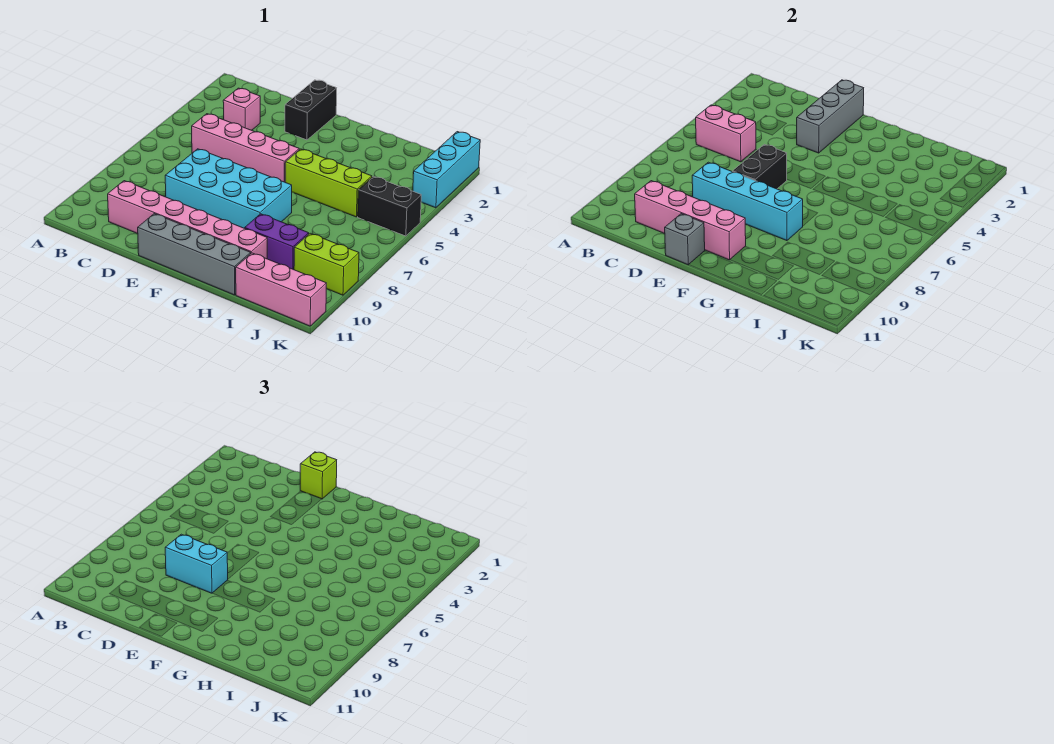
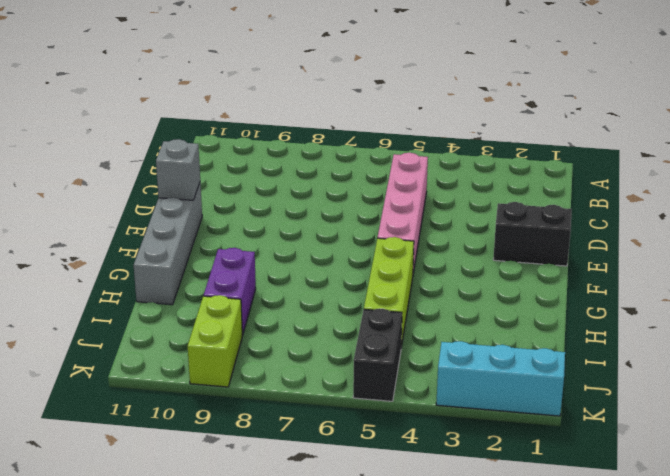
none -> pink 1x1 brick [223,88,260,130]
none -> pink 1x6 brick [108,181,267,259]
none -> cyan 2x4 brick [165,149,292,228]

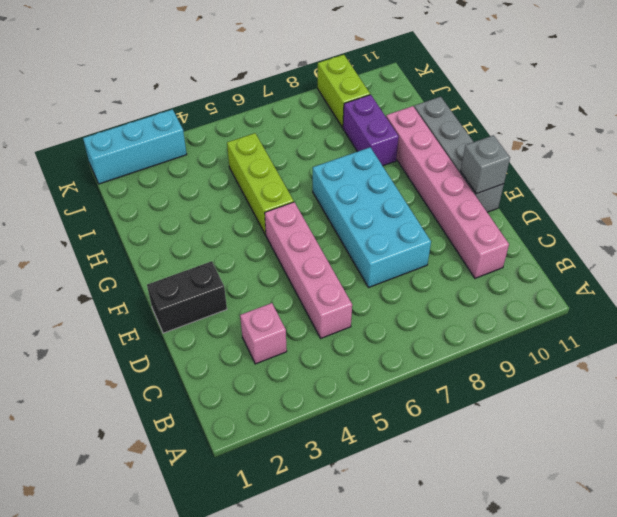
none -> pink 1x3 brick [236,253,326,326]
none -> black 1x2 brick [358,176,421,236]
none -> pink 1x2 brick [696,105,756,162]

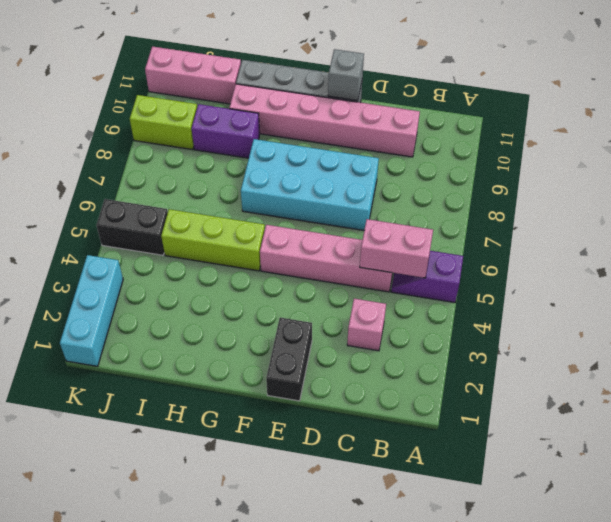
purple 1x2 slope [391,251,463,303] -> none
none -> pink 1x4 brick [635,181,746,260]
none -> cyan 1x4 brick [692,162,803,241]
none -> grey 1x3 brick [797,80,864,153]

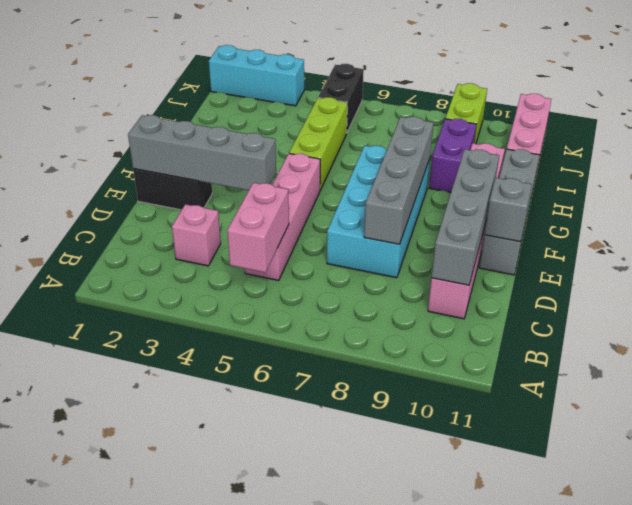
grey 1x4 brick [432,149,499,285] -> pink 1x4 brick [635,181,746,260]
grey 1x4 brick [364,117,433,244] -> cyan 1x4 brick [692,162,803,241]
grey 1x4 brick [128,115,276,190] -> grey 1x3 brick [797,80,864,153]
none -> black 1x2 brick [733,144,787,189]
none -> cyan 1x2 brick [165,534,228,593]
none -> lime 1x1 brick [300,452,337,499]

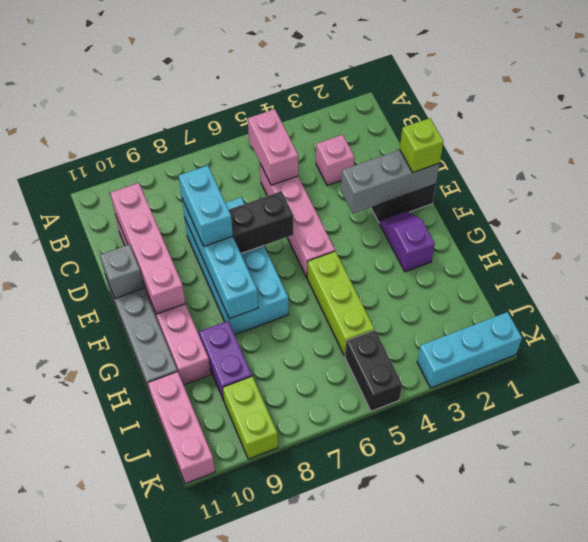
purple 1x2 slope [380,211,435,272] -> none

